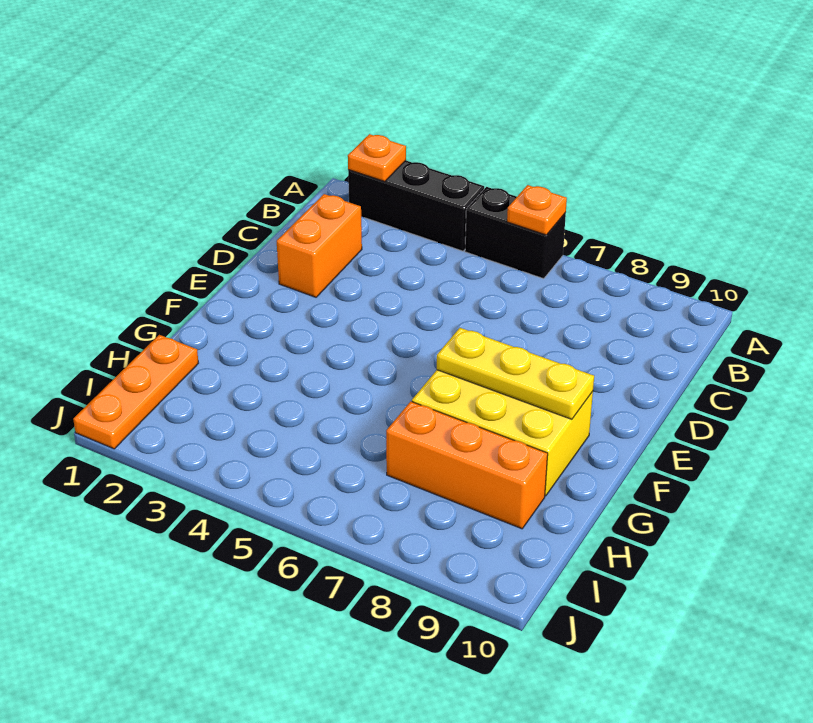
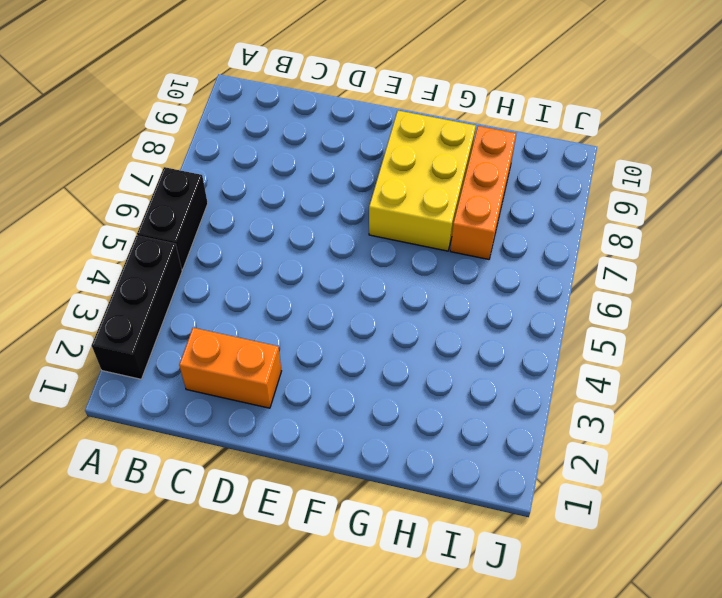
none -> orange 1x3 plate [73,335,198,449]
none -> orange 1x1 plate [348,134,406,181]

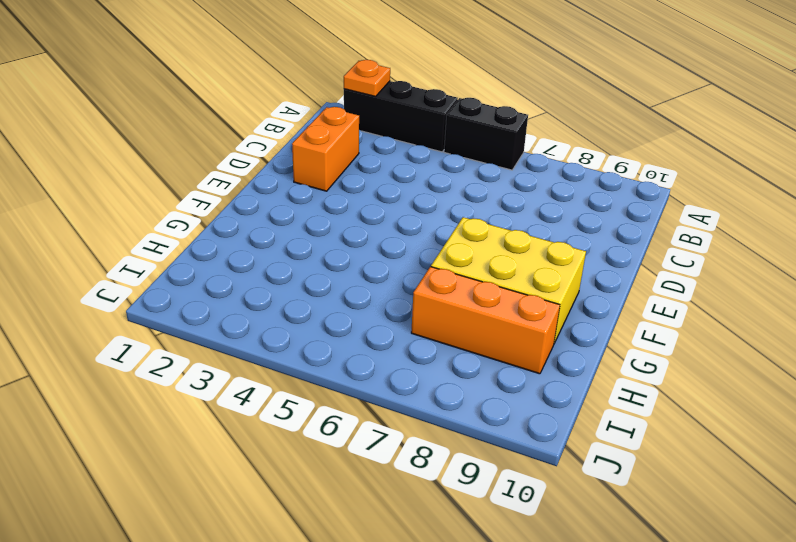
none -> orange 1x3 plate [73,335,198,449]
none -> orange 1x1 plate [507,185,567,235]

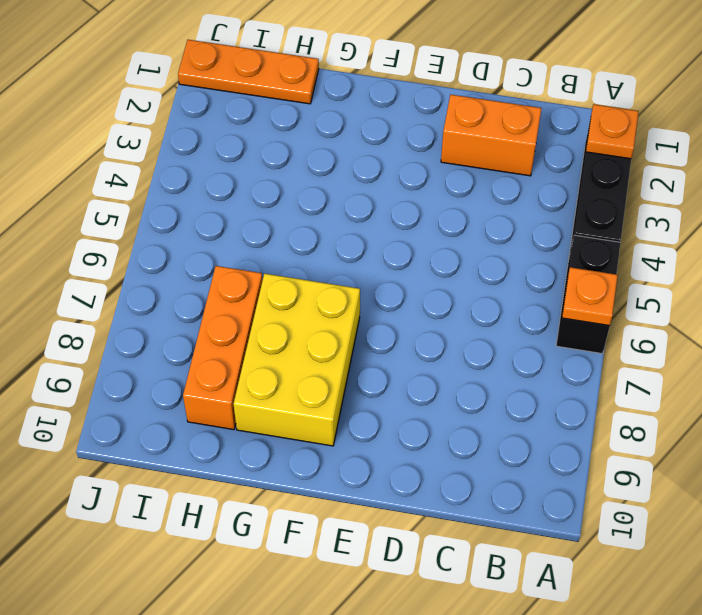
none -> yellow 1x3 plate [437,328,594,419]

